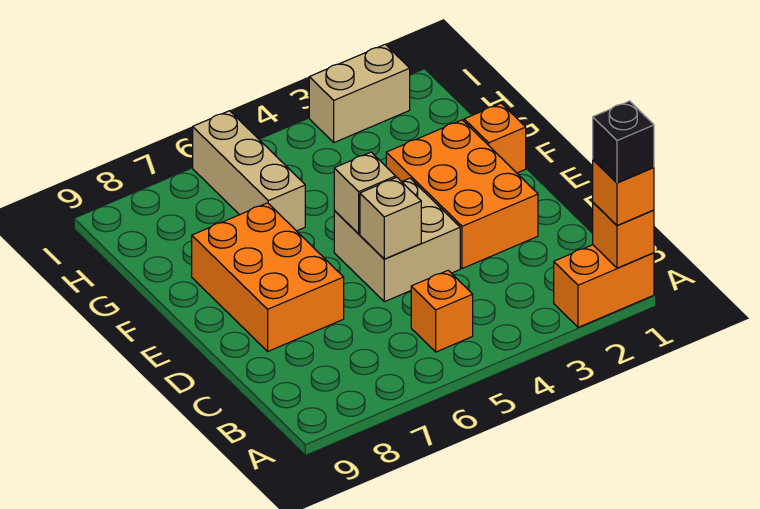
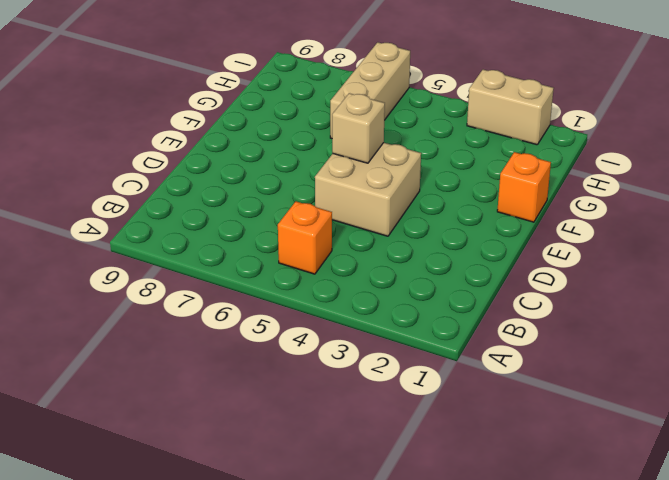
none -> orange 1x2 brick [554,245,654,327]
none -> orange 2x3 brick [386,120,538,269]
none -> orange 2x3 brick [192,203,344,351]

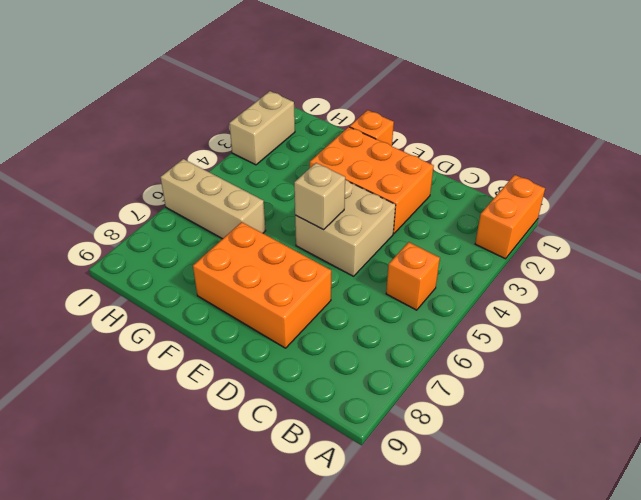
none -> orange 1x1 brick [593,203,654,268]
none -> tan 1x1 brick [360,177,421,259]
none -> orange 1x1 brick [593,160,654,225]

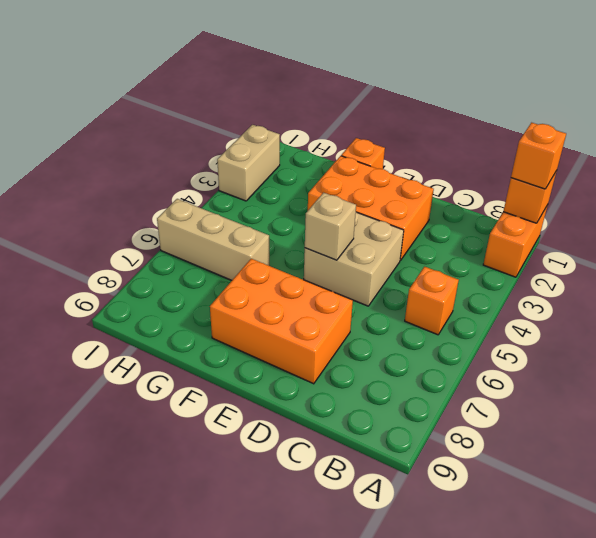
none -> tan 1x1 brick [360,177,421,259]
none -> black 1x1 brick [593,101,654,183]

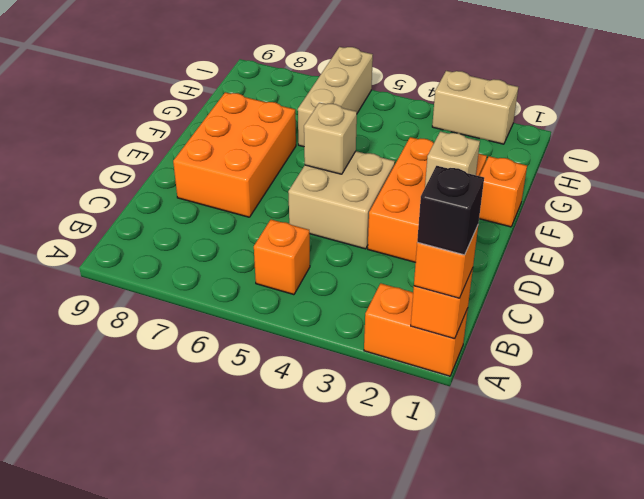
tan 1x1 brick [425,131,480,187] -> tan 1x1 brick moved to [360,177,421,259]

